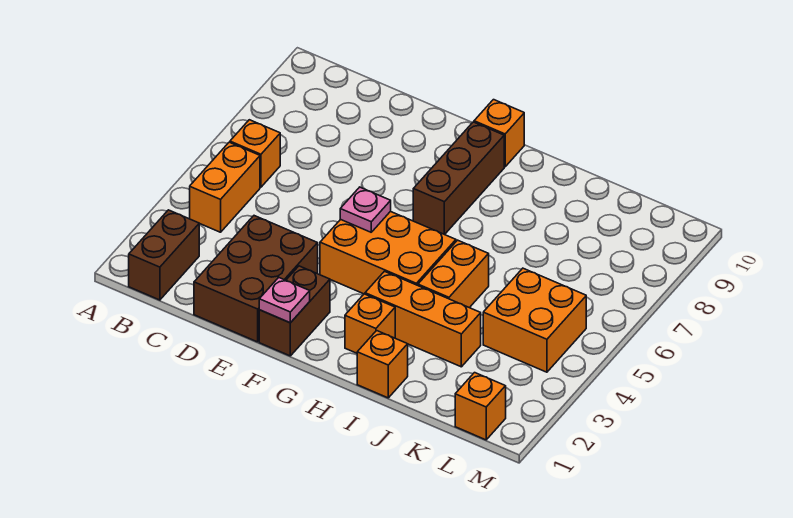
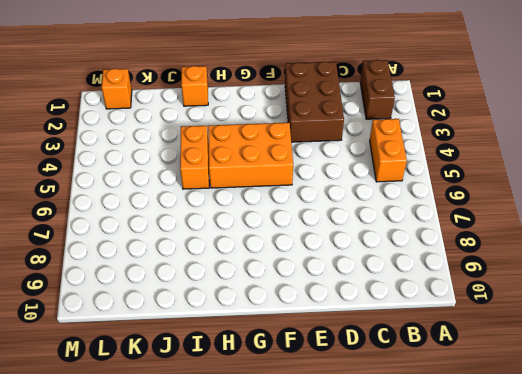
none -> orange 1x1 brick [230,120,280,187]
none -> brown 1x2 brick [259,266,330,356]
none -> brown 1x3 brick [413,122,504,234]

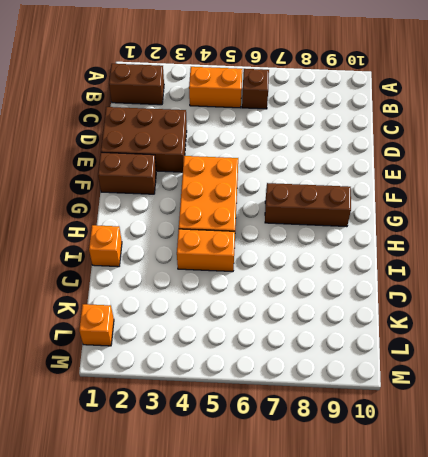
brown 1x1 brick [242,69,269,109] -> orange 1x1 brick [230,120,280,187]
none -> orange 1x1 brick [474,100,524,167]
none -> orange 1x1 brick [345,294,395,353]
none -> orange 1x3 brick [365,271,481,367]

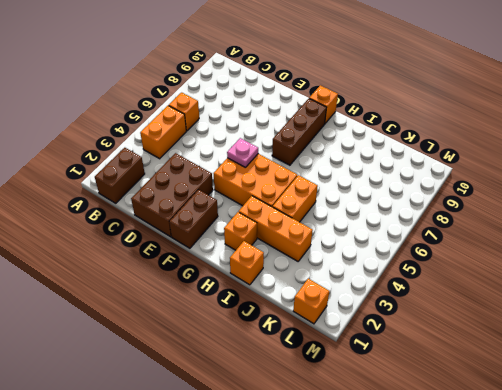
none -> orange 2x2 brick [483,268,586,372]
none -> pink 1x1 plate [259,277,310,323]

